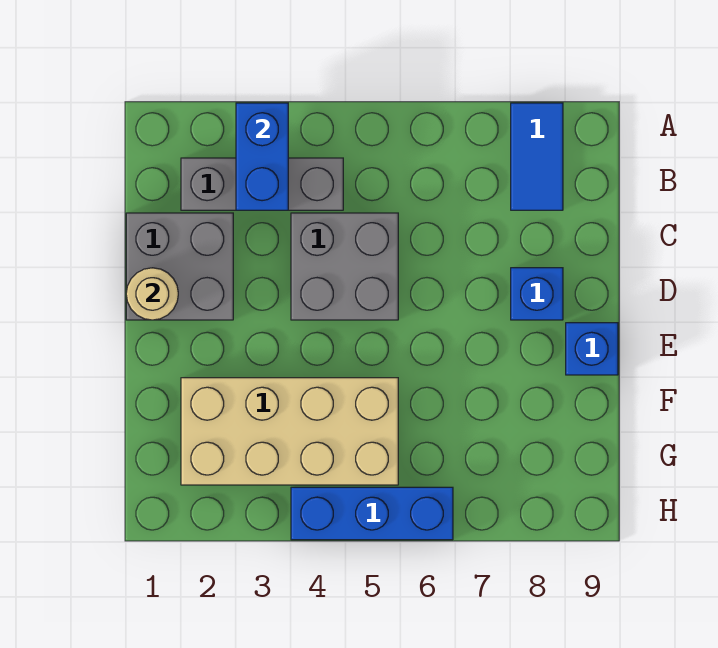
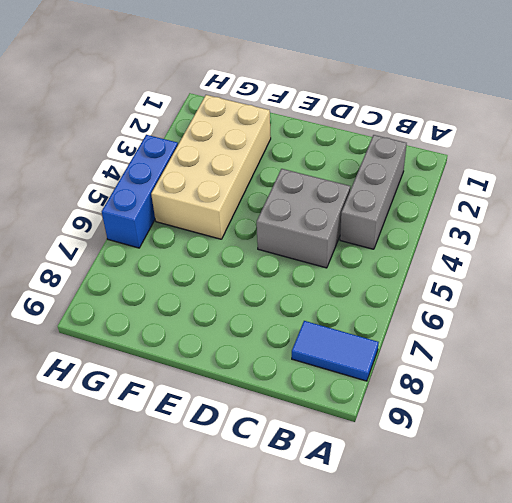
none -> grey 2x2 brick [126,213,233,320]
none -> blue 1x1 brick [511,268,563,320]

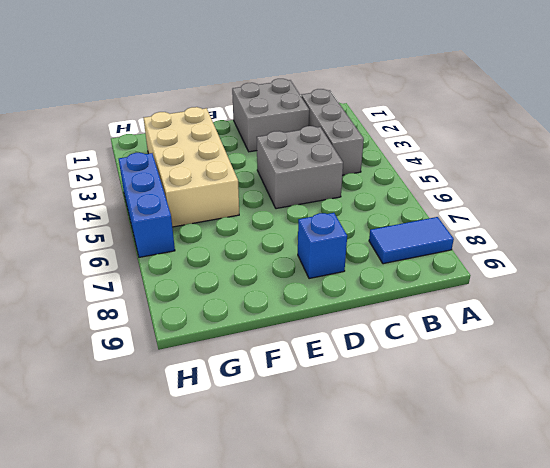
none -> blue 1x1 brick [566,323,618,375]
none -> blue 1x2 brick [236,103,288,210]

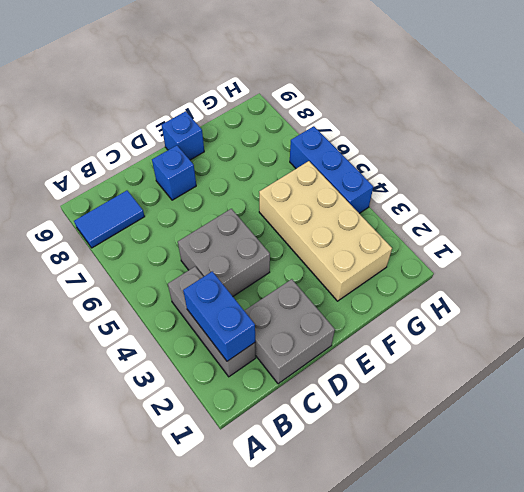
blue 1x2 brick [183,271,255,361] -> blue 1x2 brick turned to [236,103,288,210]
none -> tan 1x1 round brick [126,268,178,320]

